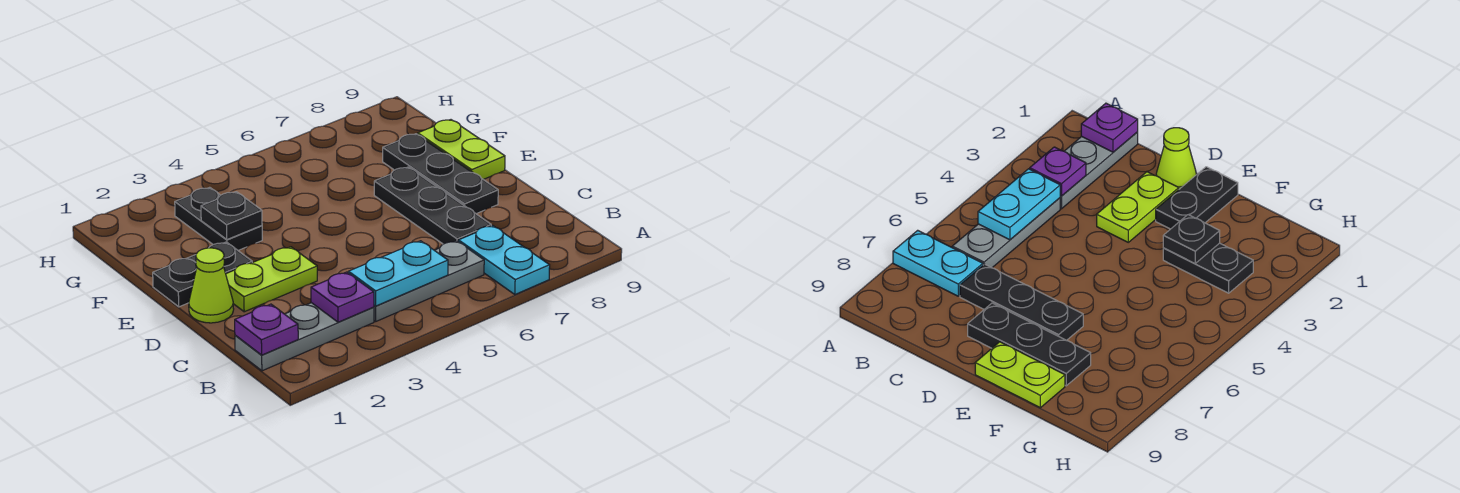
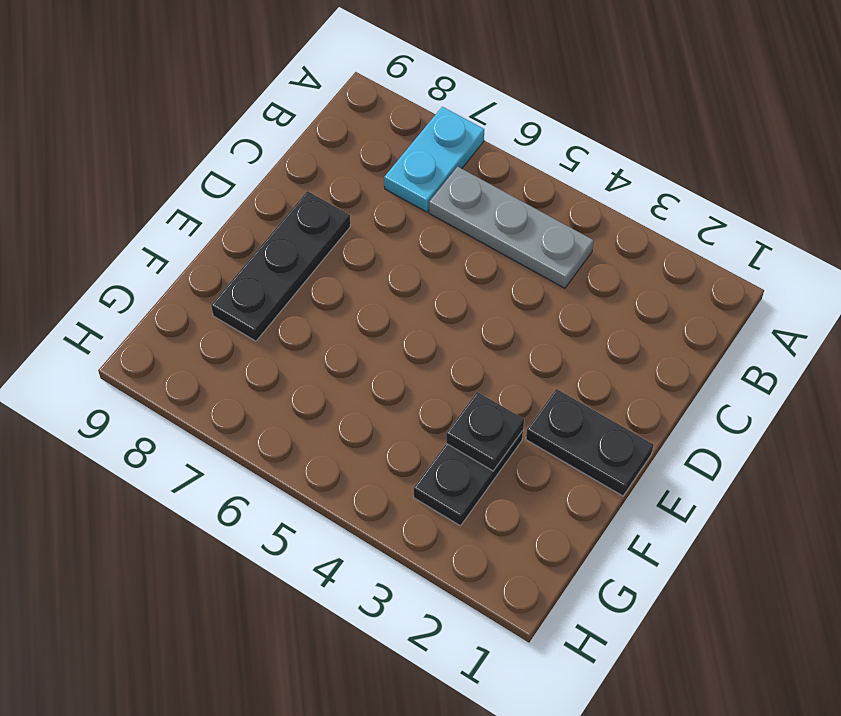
none -> grey 1x3 plate [235,303,374,371]
none -> black 1x3 plate [374,167,491,244]
none -> lime 1x1 cone [189,248,234,323]

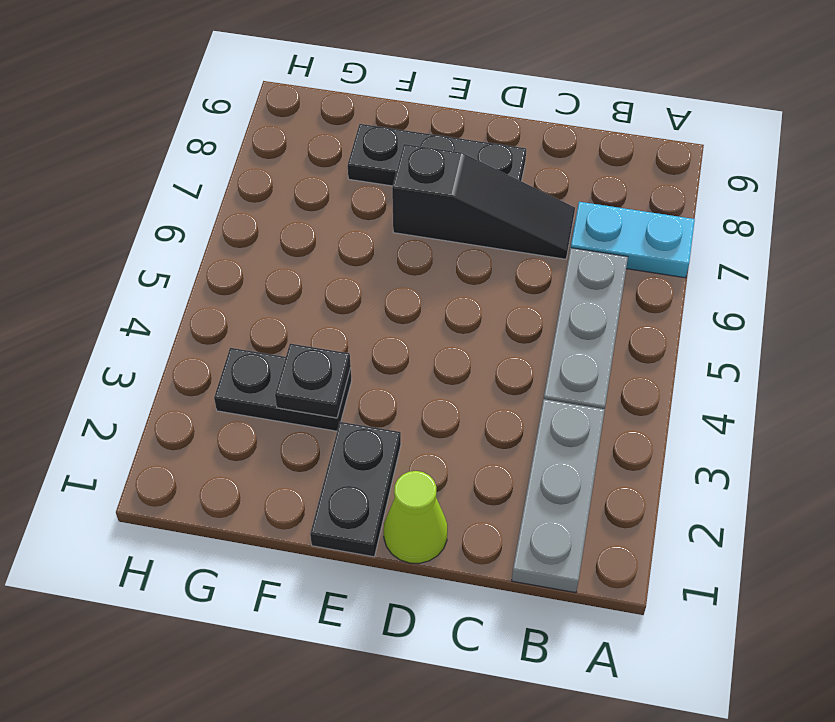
black 1x3 slope [392,144,575,259] -> black 1x3 plate [374,167,491,244]
none -> lime 1x2 plate [226,247,317,312]
none -> lime 1x2 plate [418,120,505,179]
none -> purple 1x1 plate [235,304,298,355]

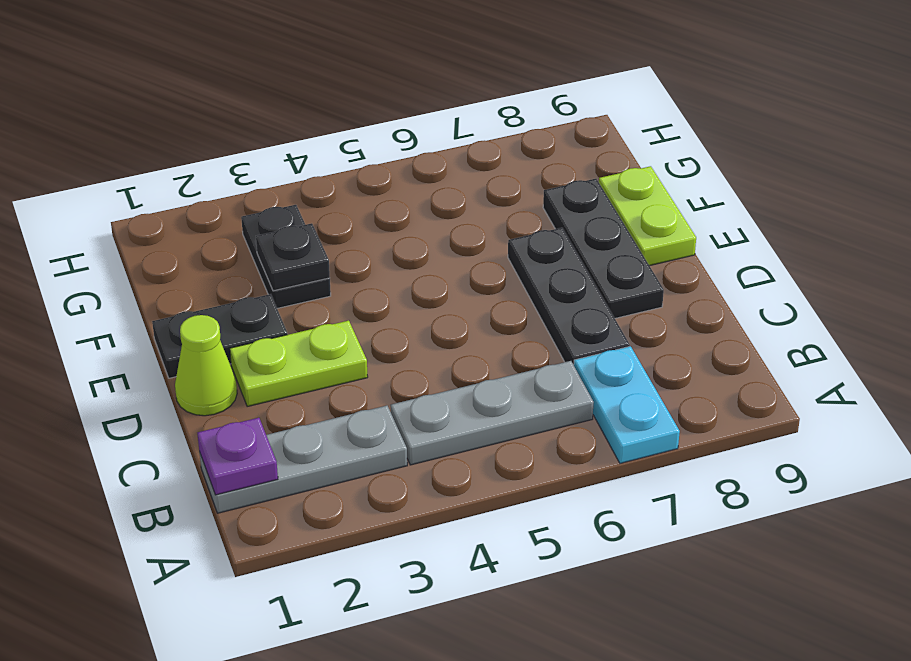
none -> purple 1x1 plate [311,272,374,322]
none -> cyan 1x2 plate [348,241,448,306]

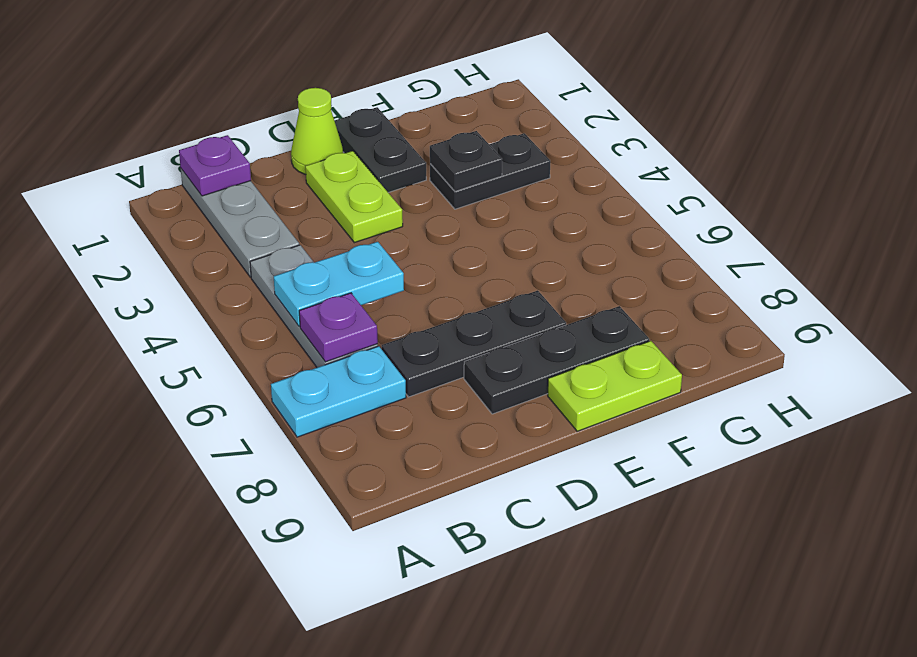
cyan 1x2 plate [274,242,404,326] -> cyan 1x2 plate turned to [348,241,448,306]
purple 1x1 plate [299,293,378,362] -> purple 1x1 plate moved to [311,272,374,322]

